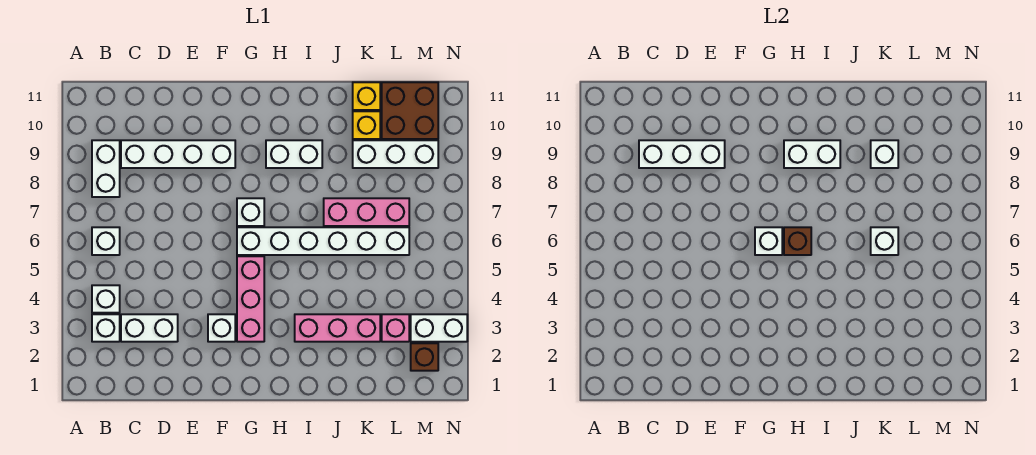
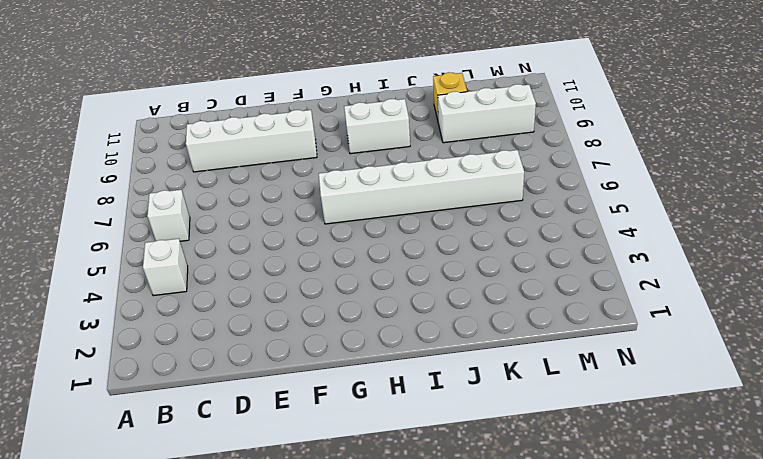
none -> white 1x1 brick [92,314,120,342]
none -> white 1x2 brick [92,140,120,197]
none -> white 1x2 brick [121,314,178,342]

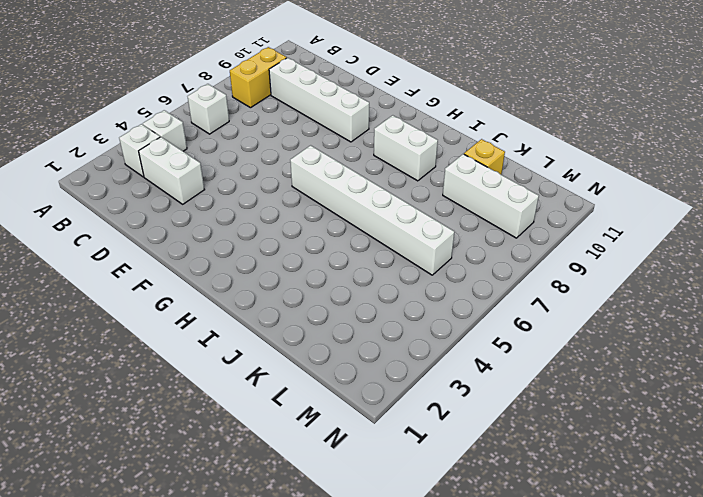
yellow 1x2 brick [230,47,287,108] -> white 1x2 brick [92,140,120,197]
none -> white 1x1 brick [208,314,235,342]
none -> pink 1x3 brick [237,256,264,342]
none -> white 1x1 brick [237,198,264,226]

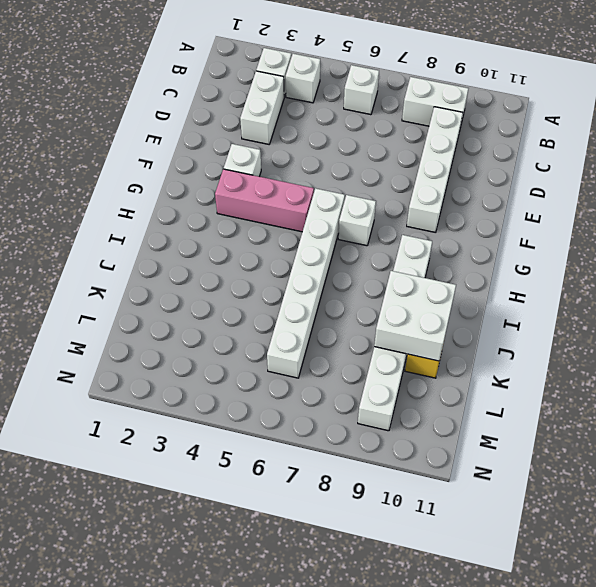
white 2x2 brick [374,271,456,361] -> white 1x1 brick [871,140,898,168]
none -> pink 1x3 brick [295,314,380,342]
none -> pink 1x3 brick [324,198,409,226]
none -> yellow 1x1 brick [353,82,380,110]

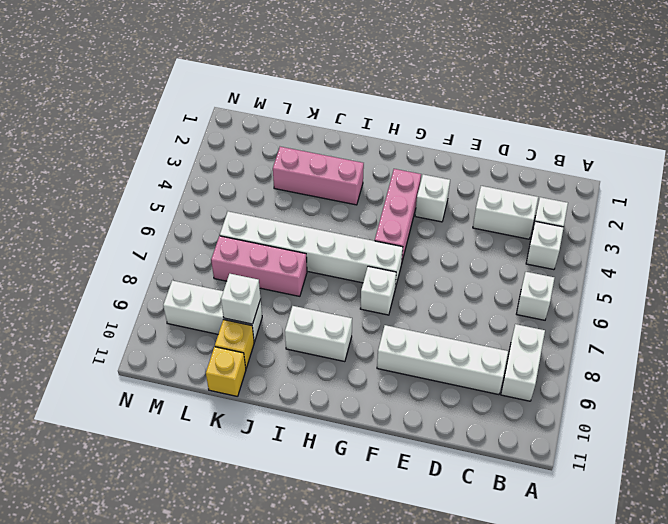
none -> pink 1x1 brick [382,314,409,342]
none -> brown 2x2 brick [382,82,438,139]
none -> brown 1x1 brick [411,343,438,371]

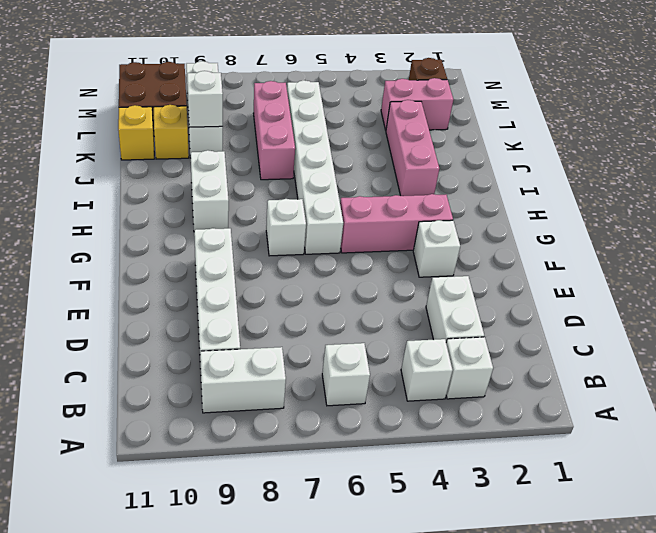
pink 1x2 brick [381,78,453,130] -> pink 1x1 brick [382,314,409,342]
none -> white 1x2 brick [411,314,467,342]
none -> white 1x3 brick [639,140,725,168]
none -> white 1x1 brick [755,227,782,255]

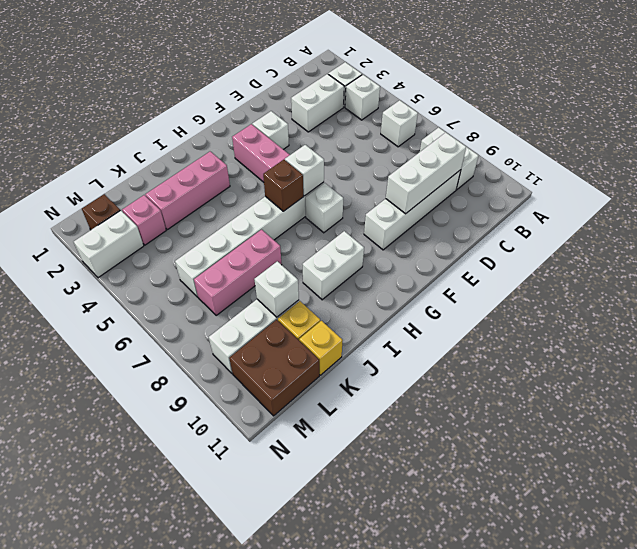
none -> white 1x2 brick [784,140,840,168]
none -> white 1x1 brick [871,227,898,255]

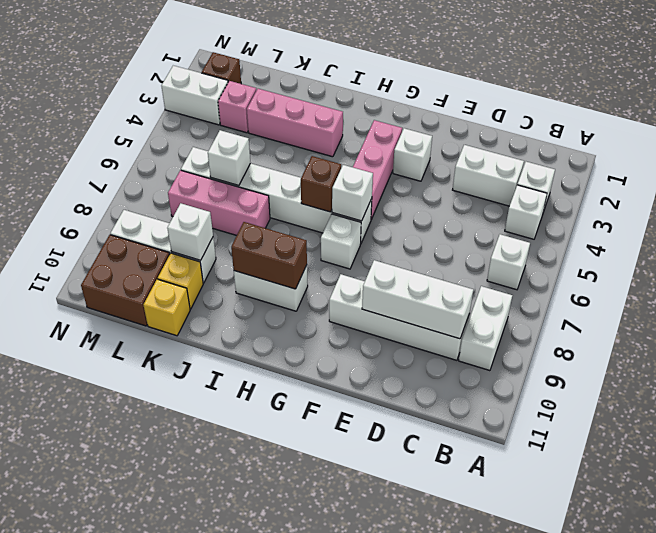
brown 1x2 brick [231,222,307,289] -> white 1x2 brick [784,140,840,168]

